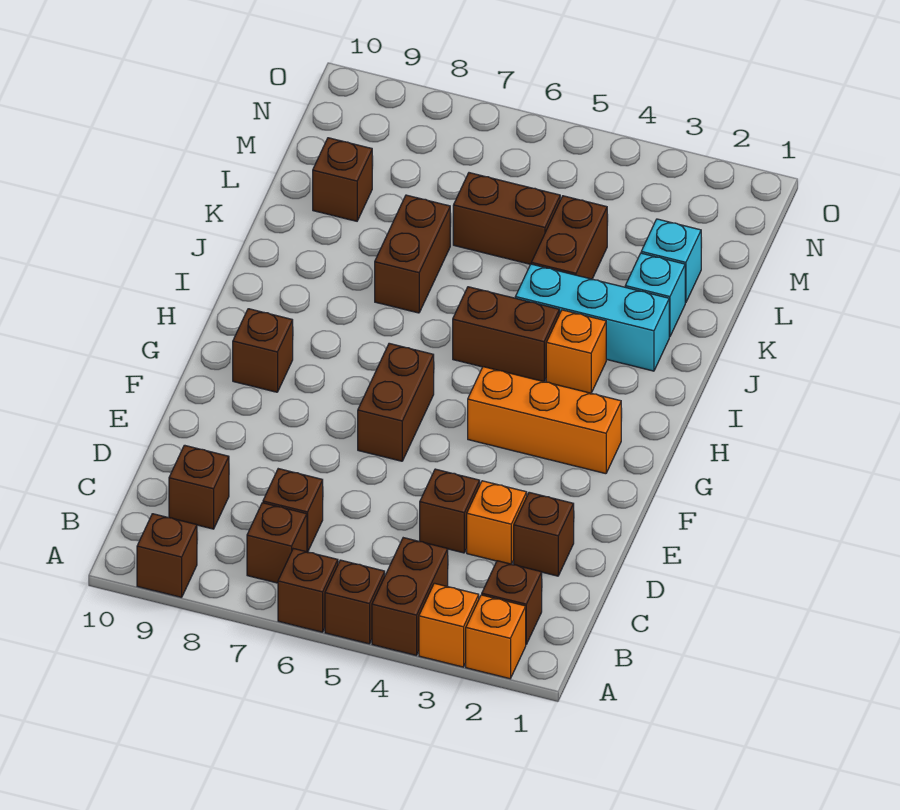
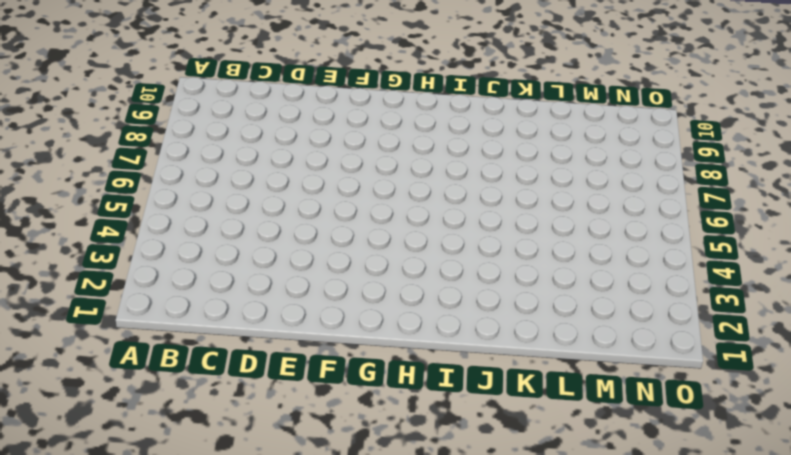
none -> orange 1x1 brick [466,595,526,679]
none -> orange 1x1 brick [419,583,479,667]
none -> brown 1x2 brick [372,538,448,655]

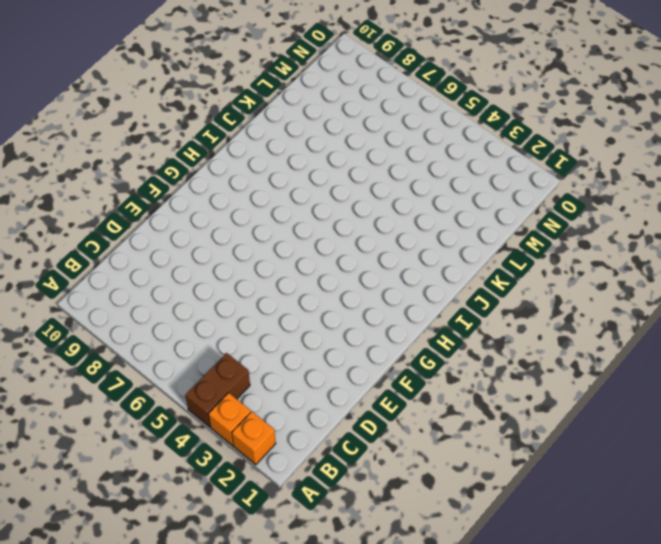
none -> brown 1x1 brick [325,560,385,644]
none -> brown 1x1 brick [278,549,338,632]
none -> brown 1x1 brick [137,514,197,597]

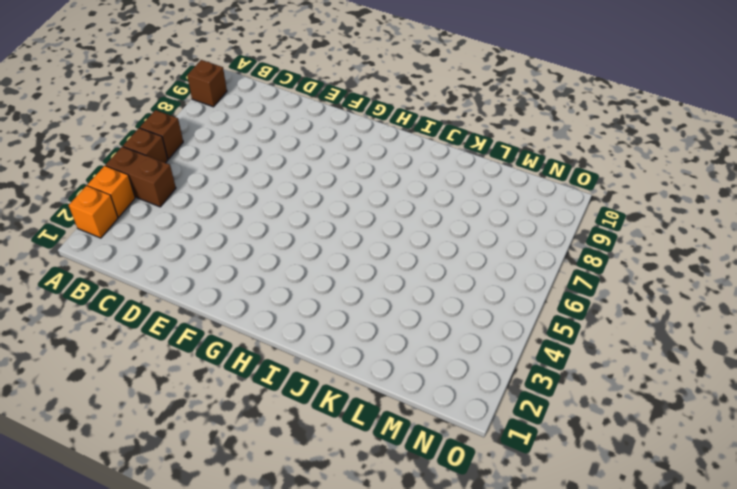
none -> brown 1x1 brick [482,561,542,644]
none -> brown 1x1 brick [247,503,307,583]
none -> brown 1x1 brick [263,469,323,552]

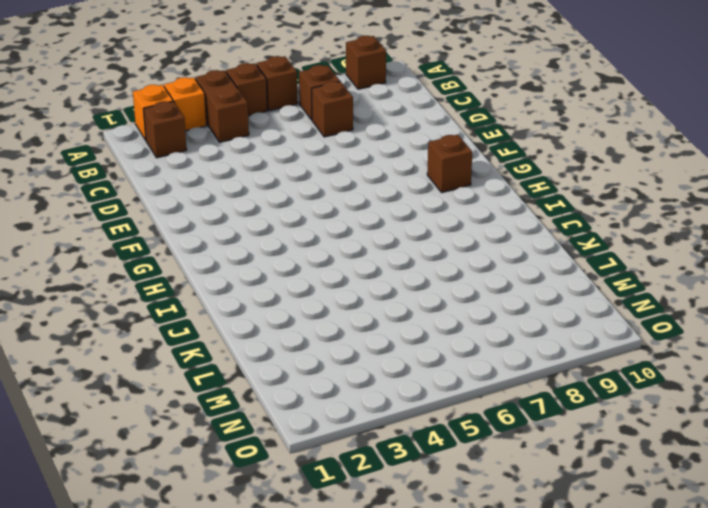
none -> brown 1x1 brick [169,445,229,529]
none -> brown 1x1 brick [514,492,574,576]
none -> orange 1x1 brick [467,481,527,564]

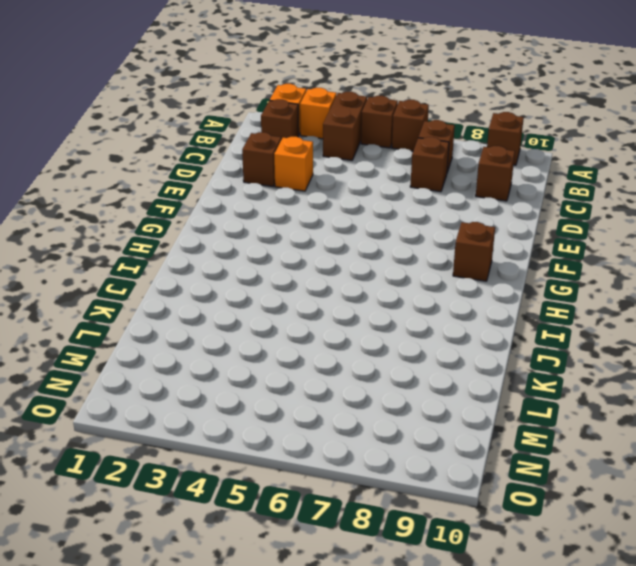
none -> brown 1x1 brick [420,469,480,553]
none -> brown 1x2 brick [358,343,434,461]
none -> orange 1x3 brick [468,367,621,474]

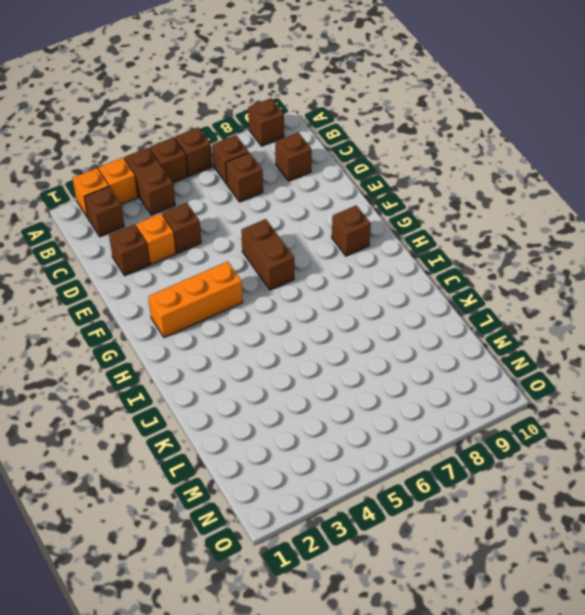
none -> orange 1x1 brick [546,310,606,393]
none -> brown 1x2 brick [453,287,559,382]
none -> cyan 1x3 brick [515,264,669,371]

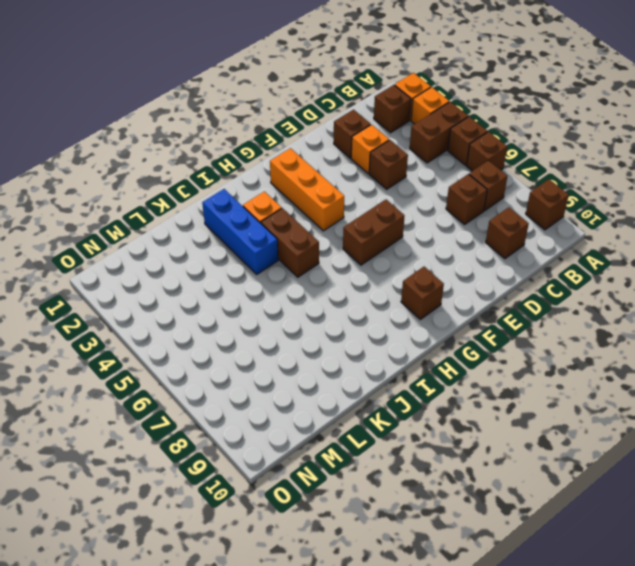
blue 1x3 brick [202,189,278,274] -> cyan 1x3 brick [515,264,669,371]
none -> brown 1x2 brick [375,195,450,313]
none -> cyan 1x1 brick [625,253,685,337]
none -> brown 1x2 brick [531,196,607,279]

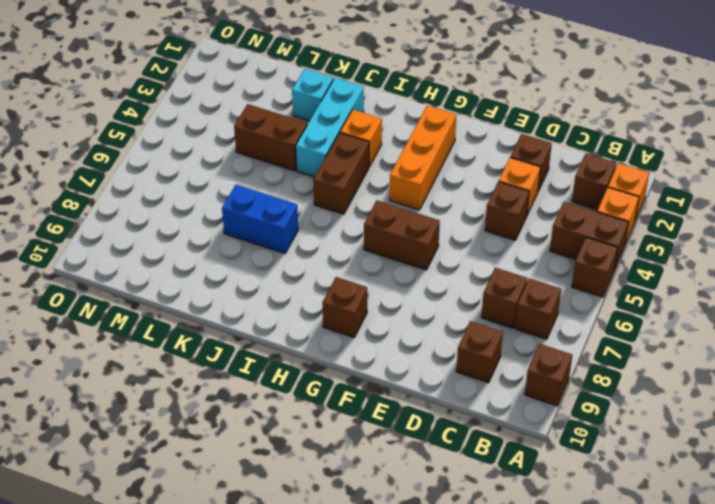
blue 1x2 brick [222,185,298,253] -> brown 1x2 brick [375,195,450,313]
none -> brown 1x1 brick [278,549,338,632]
none -> cyan 1x1 brick [641,219,701,303]
none -> brown 1x2 brick [453,173,560,264]

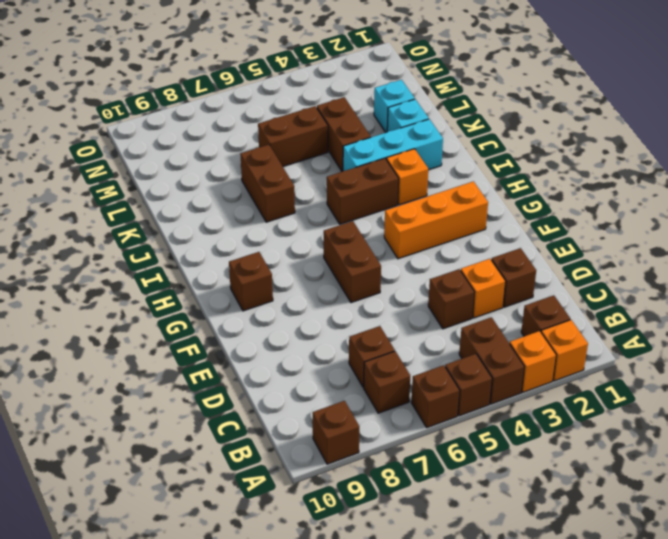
none -> brown 1x1 brick [169,445,229,529]
none -> brown 1x1 brick [313,138,372,221]

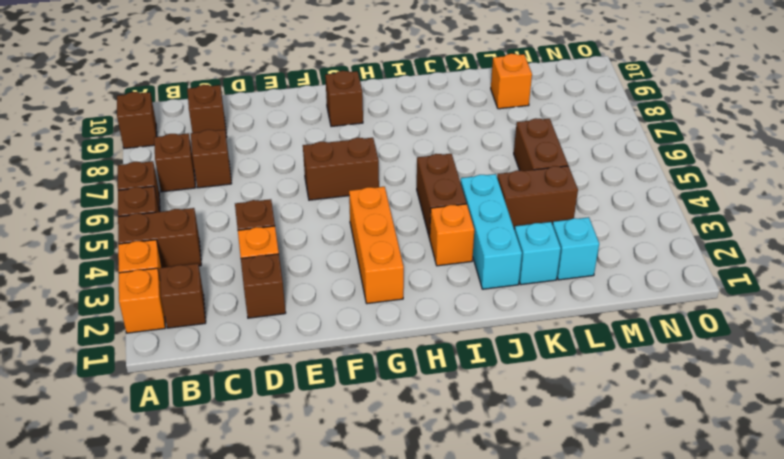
orange 1x1 brick [491,54,532,109] -> brown 1x1 brick [313,138,372,221]
none -> brown 1x2 brick [375,195,450,313]

